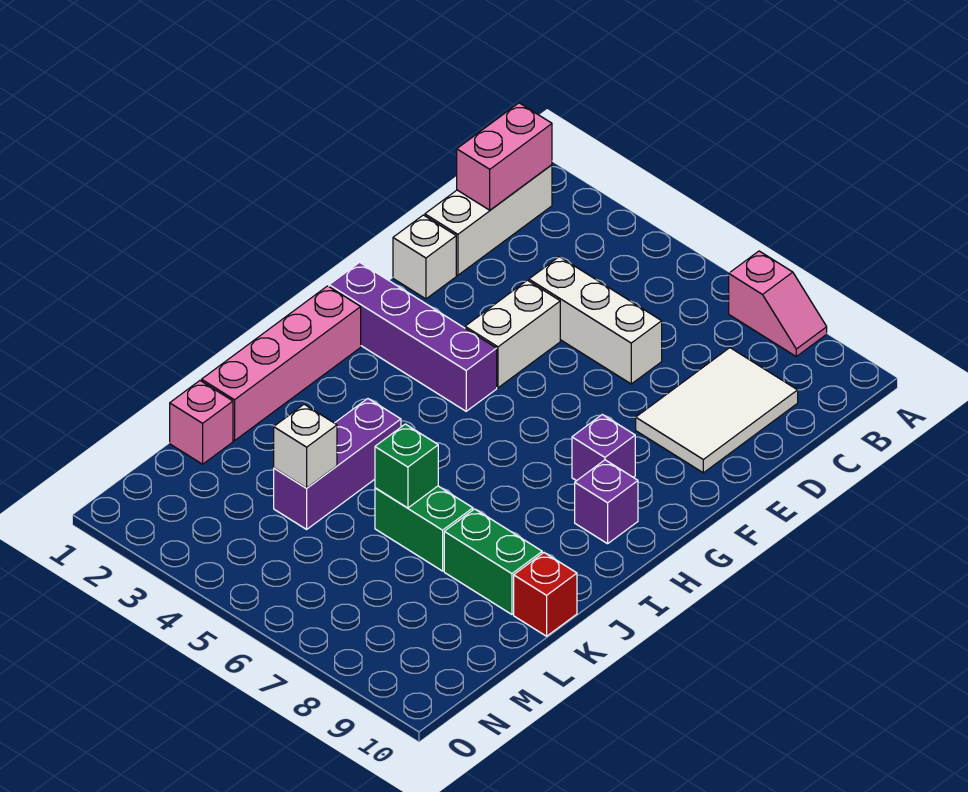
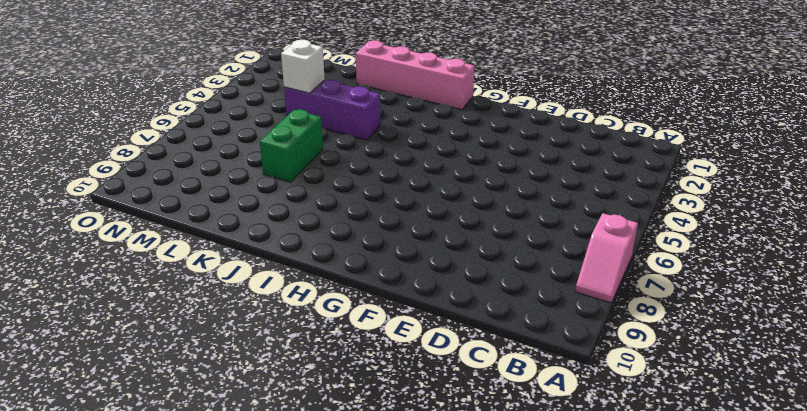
none -> white 1x3 brick [425,165,552,275]
none -> white 2x3 tile [636,348,798,473]
none -> white 1x3 brick [529,257,662,384]

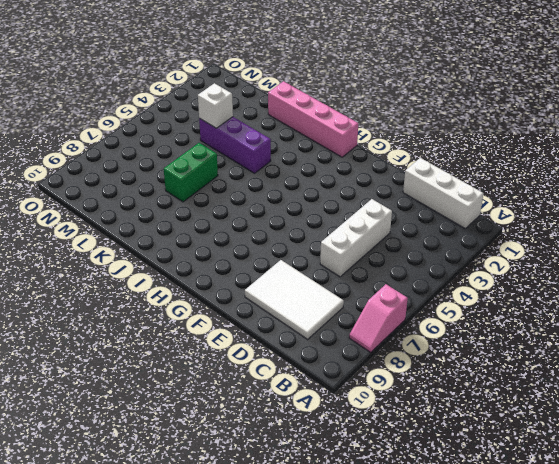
none -> white 1x1 brick [393,215,456,299]
none -> white 1x2 brick [465,280,560,388]
none -> purple 1x4 brick [329,262,497,411]

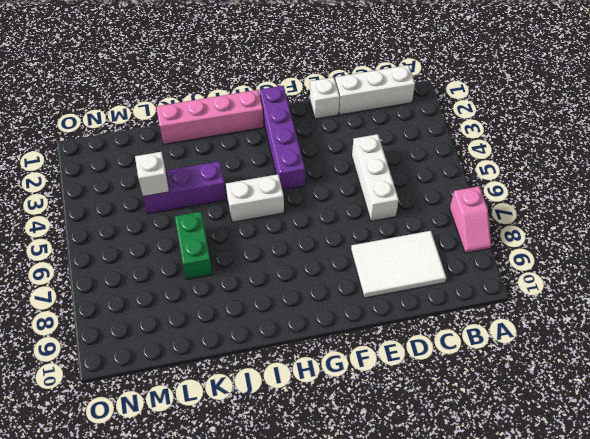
white 1x2 brick [226,174,284,222] -> white 1x2 brick moved to [465,280,560,388]
none -> purple 1x1 brick [572,415,635,481]
none -> purple 1x1 brick [575,460,638,544]
none -> green 1x2 brick [444,509,542,614]

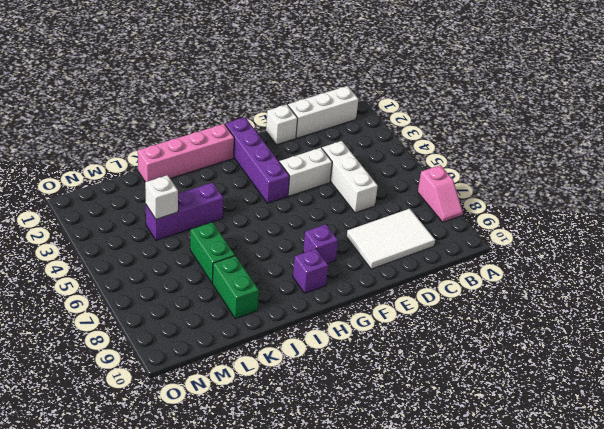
none -> red 1x1 brick [514,553,577,636]
none -> pink 1x1 brick [170,381,233,464]
none -> pink 1x2 brick [457,103,552,210]

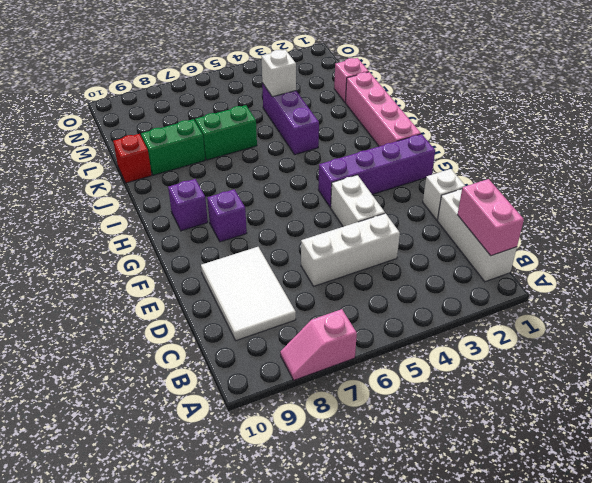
none -> green 1x1 brick [375,424,438,508]

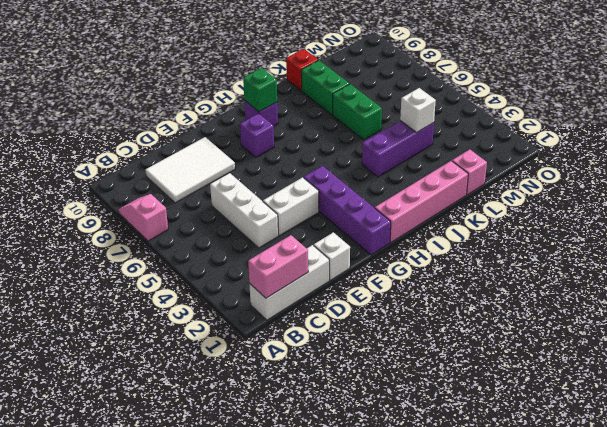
green 1x1 brick [243,68,277,112] -> green 1x1 brick moved to [375,424,438,508]

